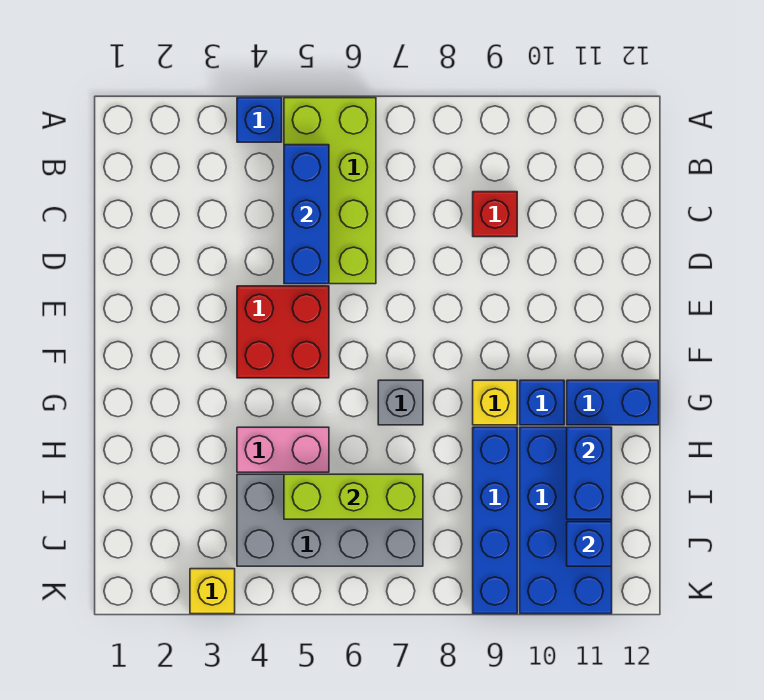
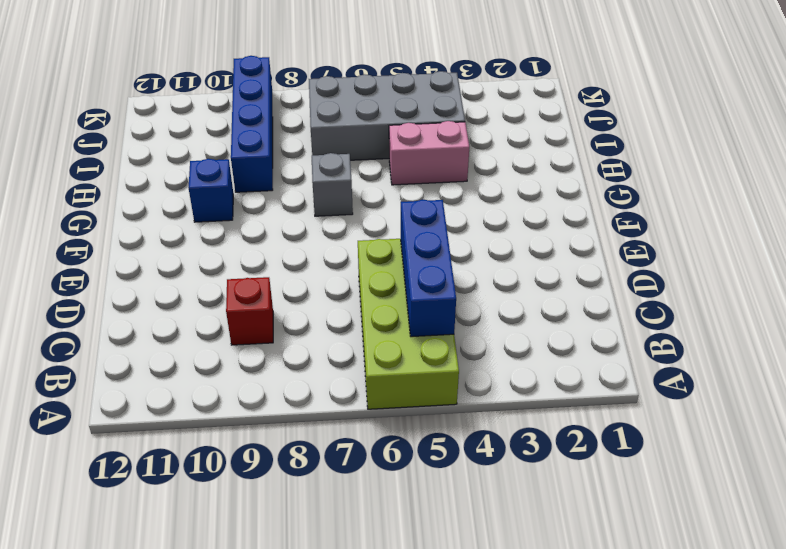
none -> blue 1x1 brick [237,98,282,142]
none -> red 2x2 brick [237,286,329,378]
none -> yellow 1x1 brick [473,380,517,425]

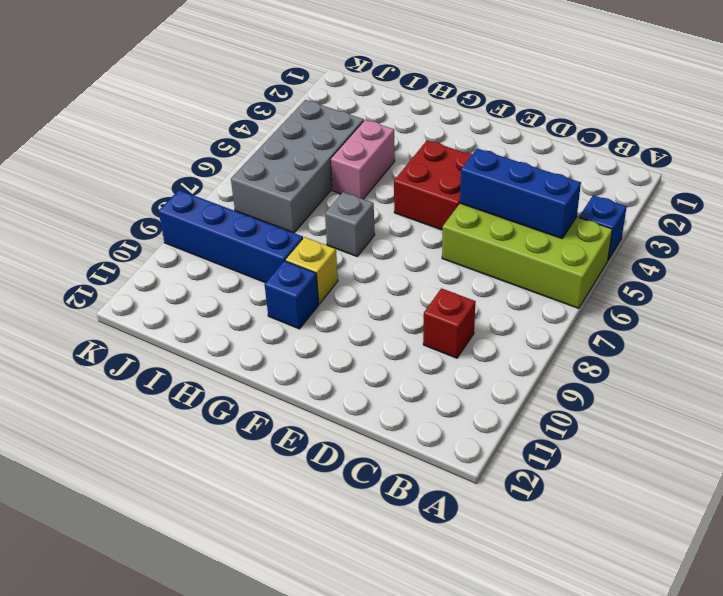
none -> blue 1x2 brick [567,380,659,425]
none -> blue 2x4 brick [520,427,612,614]
none -> yellow 1x1 brick [190,569,235,614]

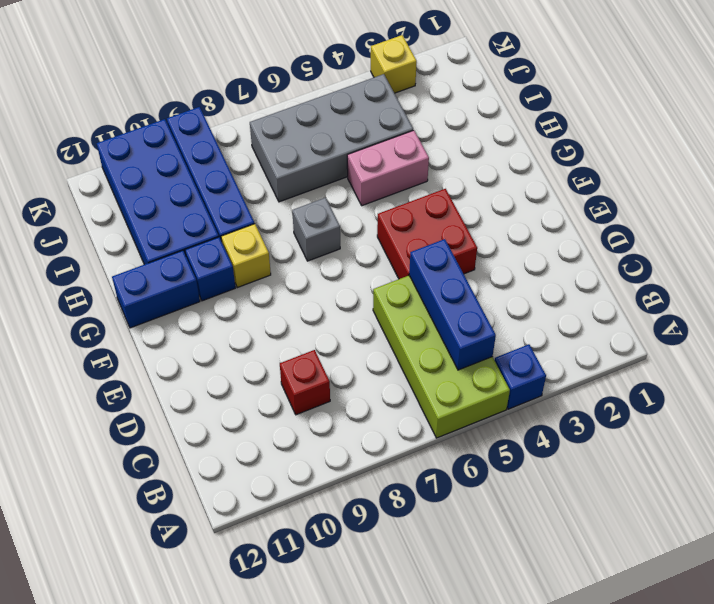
none -> blue 1x2 brick [567,427,612,519]
none -> lime 1x3 brick [284,474,423,519]
none -> blue 1x1 brick [567,522,612,566]

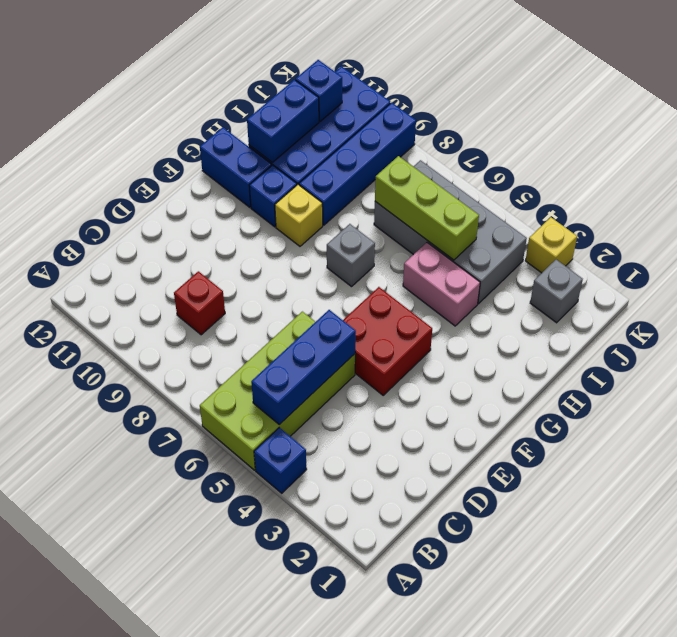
grey 1x1 brick [530,260,583,323] -> none

